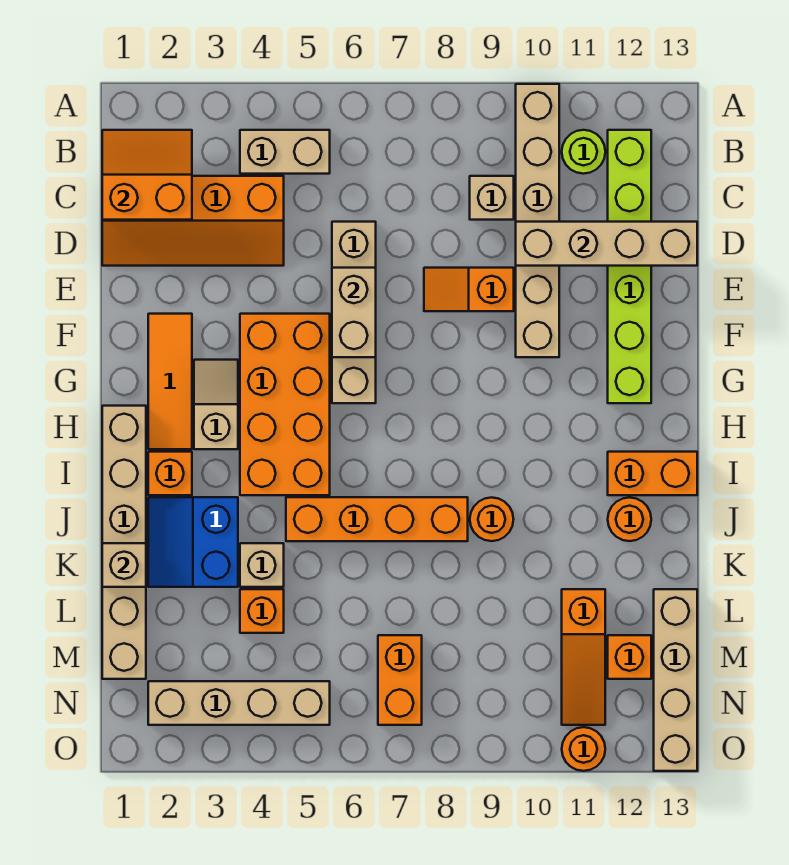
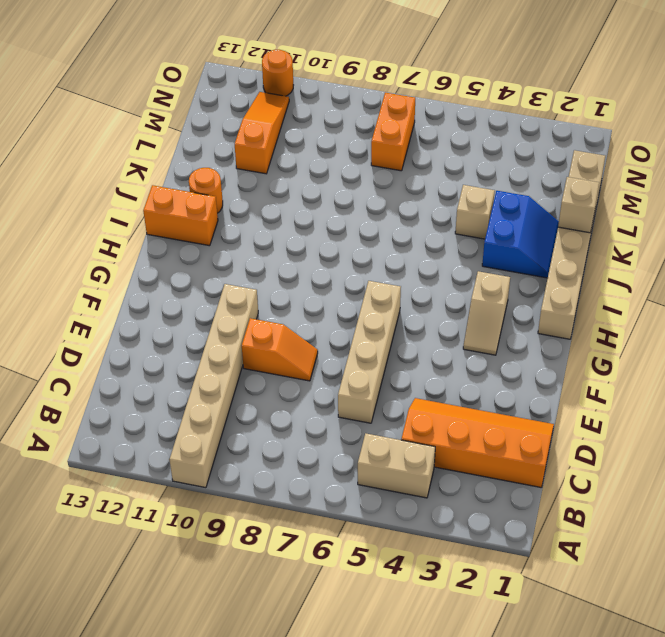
none -> lime 1x1 round brick [562,130,605,174]
none -> lime 1x6 brick [608,130,651,403]
none -> tan 1x1 brick [470,176,514,220]
none -> orange 1x3 tile [148,314,192,449]

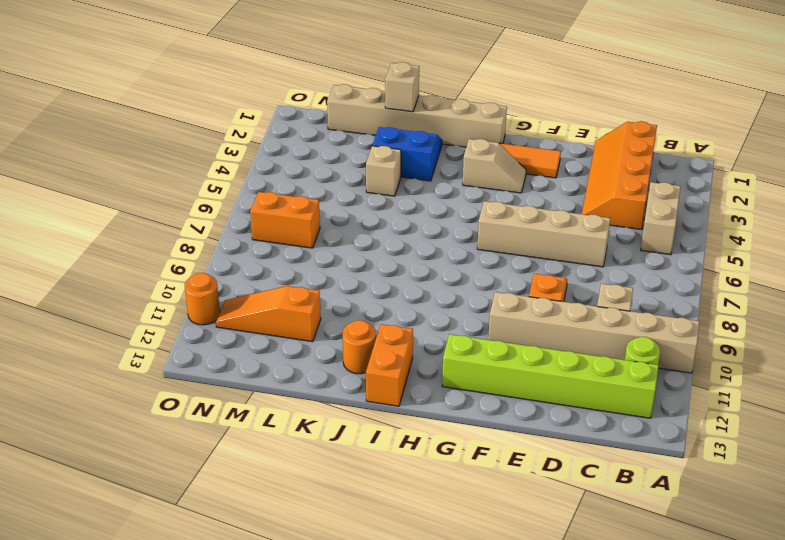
none -> orange 2x4 brick [240,314,330,495]
none -> orange 1x1 brick [148,452,192,495]
none -> orange 1x4 brick [286,497,468,541]
none -> orange 1x1 round brick [470,497,514,541]

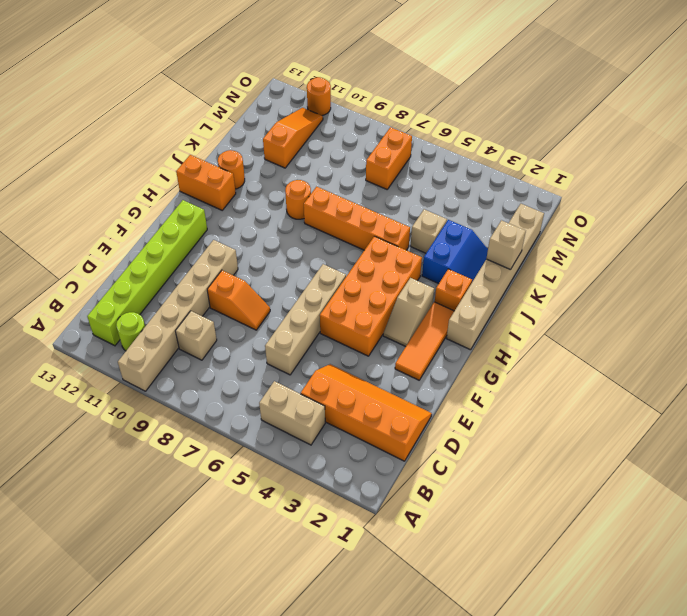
none -> orange 1x1 brick [240,589,284,633]
none -> tan 1x4 brick [654,589,697,771]
none -> orange 1x1 brick [608,635,651,679]
none -> tan 1x4 brick [148,681,330,725]

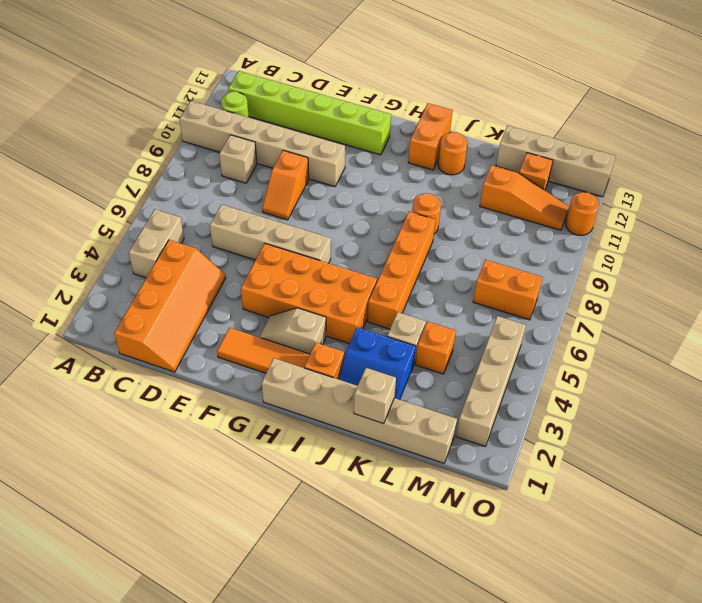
none -> orange 2x2 slope [102,130,192,220]
none -> tan 1x4 brick [516,222,697,266]
none -> tan 1x2 brick [332,268,376,357]

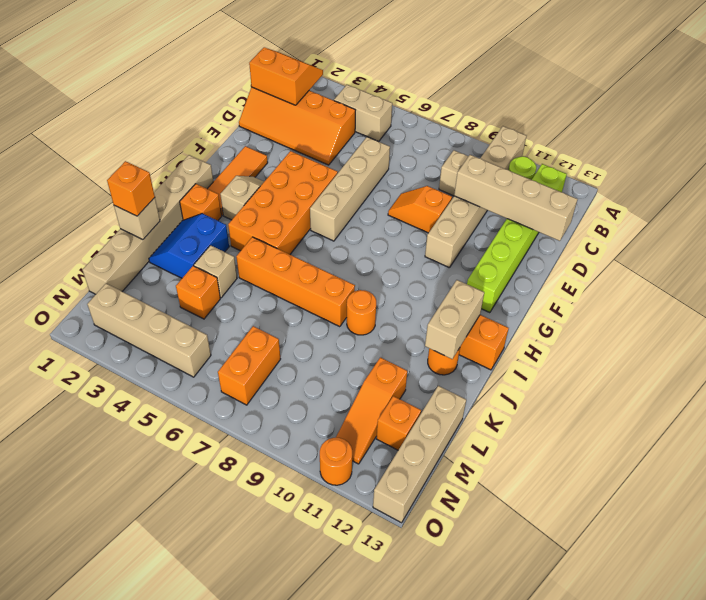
tan 1x2 brick [425,280,484,359] -> tan 1x2 brick moved to [332,268,376,357]
orange 1x1 brick [107,161,155,216] -> none

